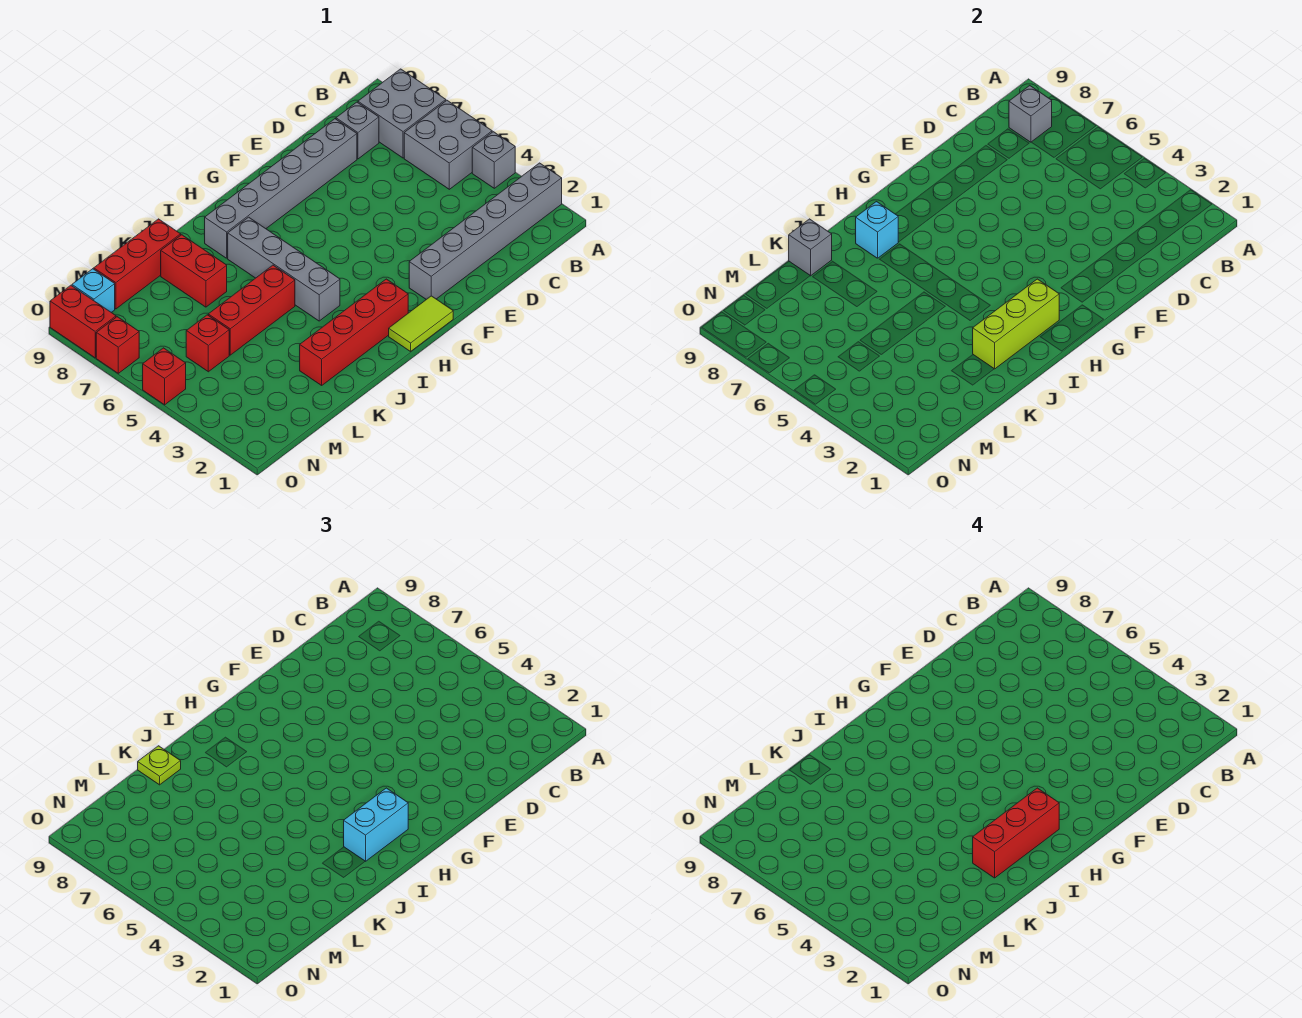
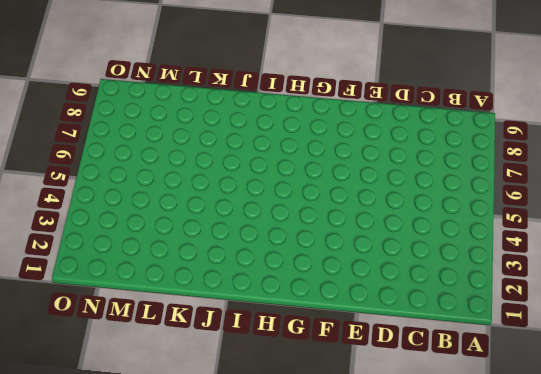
none -> grey 1x6 brick [409,163,562,299]
none -> grey 1x1 brick [472,132,515,188]
none -> grey 2x2 brick [404,101,492,189]

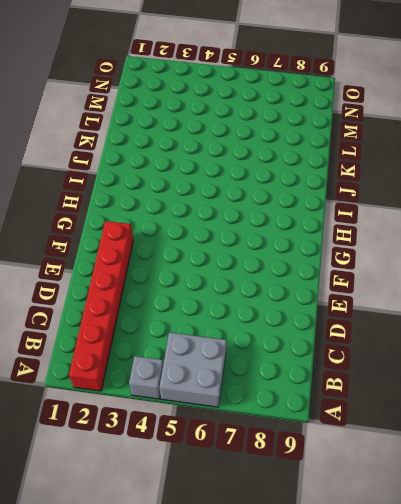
red 1x6 brick [69,221,133,391] -> grey 1x6 brick [409,163,562,299]
none -> grey 2x2 brick [358,69,446,158]
none -> grey 1x1 brick [336,102,379,159]
none -> grey 1x6 brick [205,119,357,258]

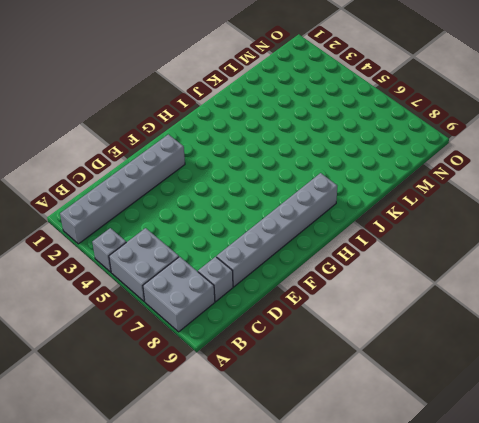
none -> lime 1x2 tile [389,296,453,351]
none -> red 1x4 brick [300,279,408,385]
none -> grey 1x4 brick [228,217,340,321]

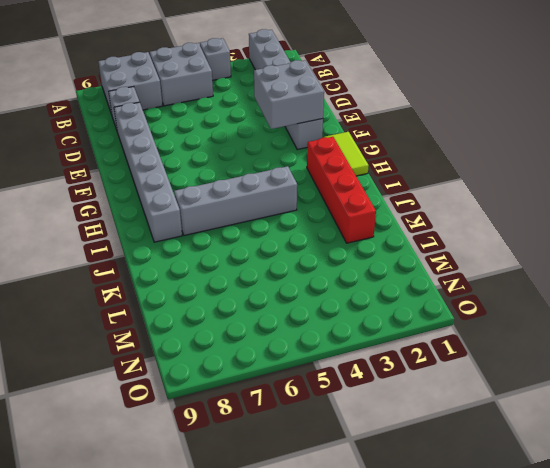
grey 2x2 brick [254,60,324,129] -> none
none -> red 1x3 brick [208,265,295,355]
none -> red 1x2 brick [161,235,227,307]
none -> red 1x3 brick [94,219,181,309]

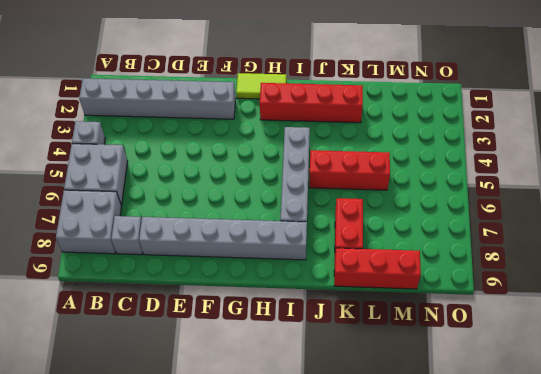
none -> red 1x1 brick [186,315,229,372]
none -> cyan 1x1 brick [72,269,115,312]
none -> red 1x1 brick [143,348,186,405]

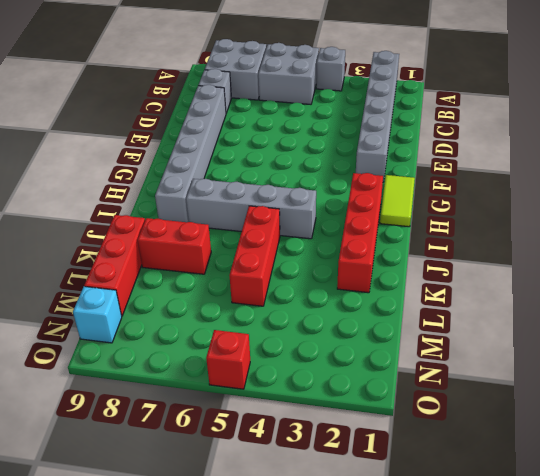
none -> red 1x1 brick [186,315,229,372]
none -> red 1x1 brick [96,317,139,373]
none -> red 1x2 brick [50,285,116,358]

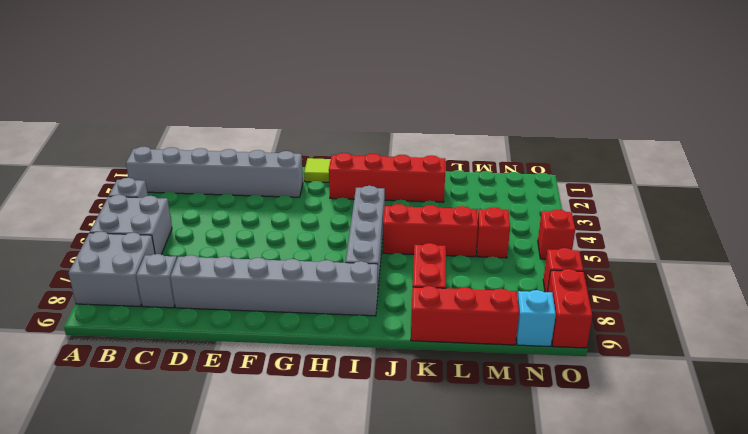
none -> grey 1x1 brick [1009,86,1052,142]
none -> lime 1x3 brick [973,279,1059,369]
none -> cyan 1x1 brick [856,202,898,258]

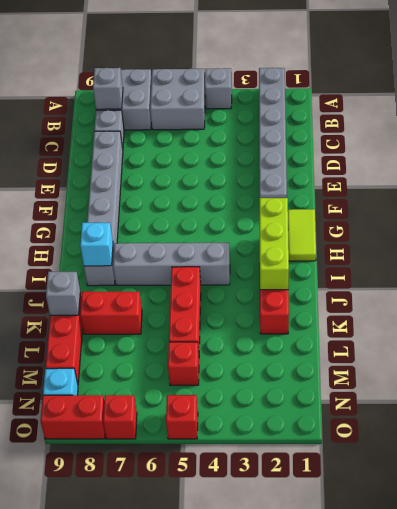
none -> cyan 1x2 brick [344,788,408,861]
none -> lime 1x1 plate [138,746,181,785]
none -> red 1x3 brick [973,788,1059,878]

